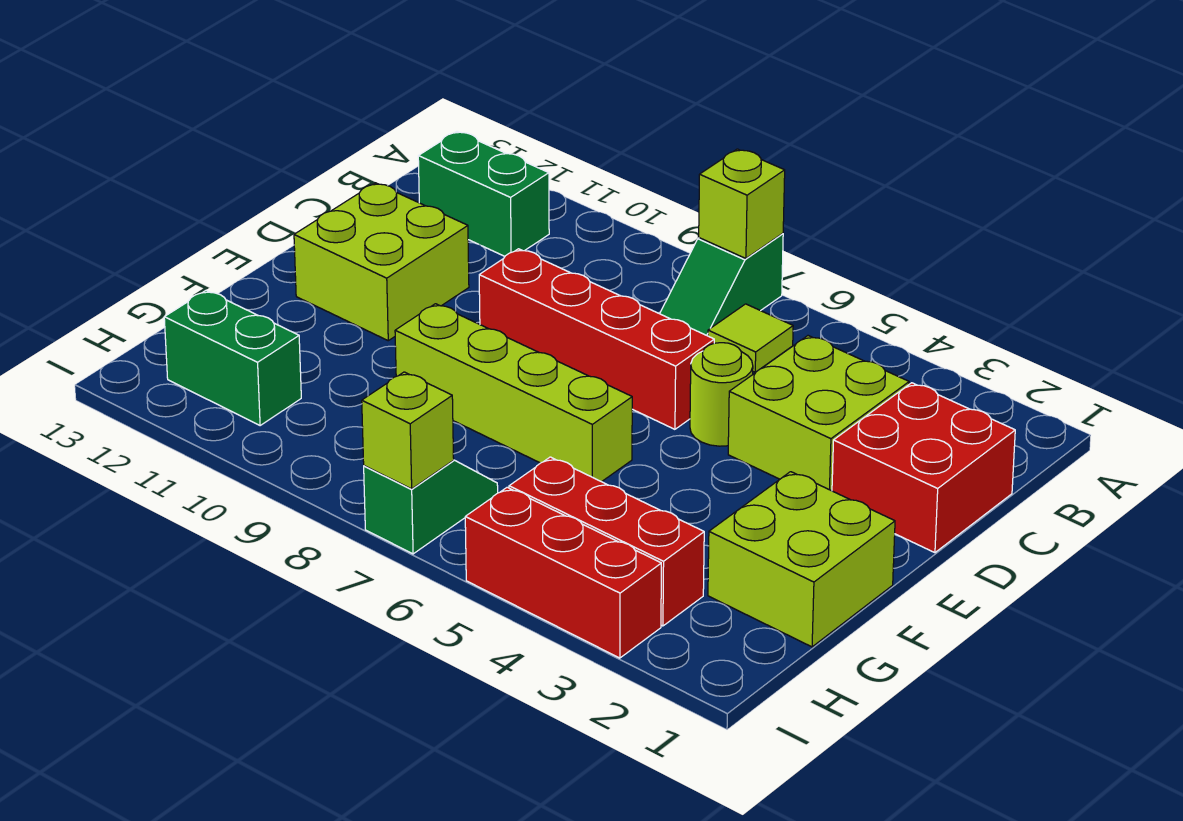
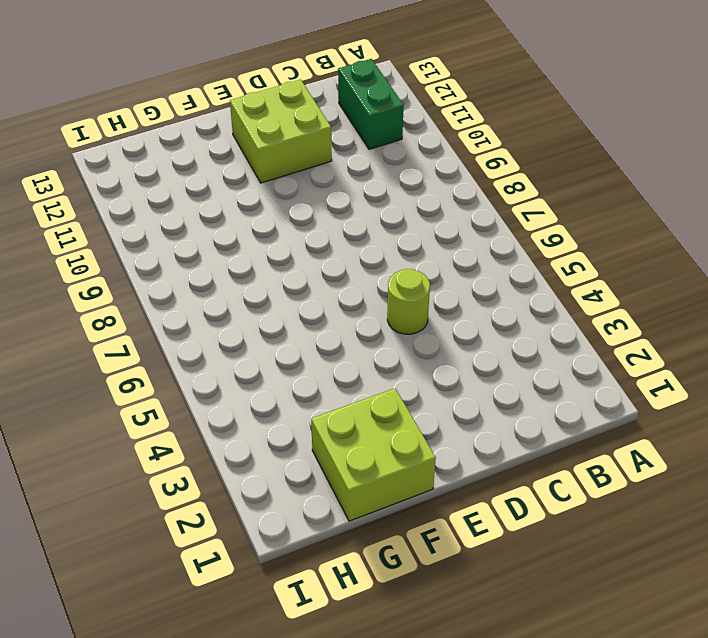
none -> green 1x2 slope [660,233,783,336]
none -> lime 1x1 tile [708,304,793,372]
none -> red 2x2 brick [832,383,1015,553]

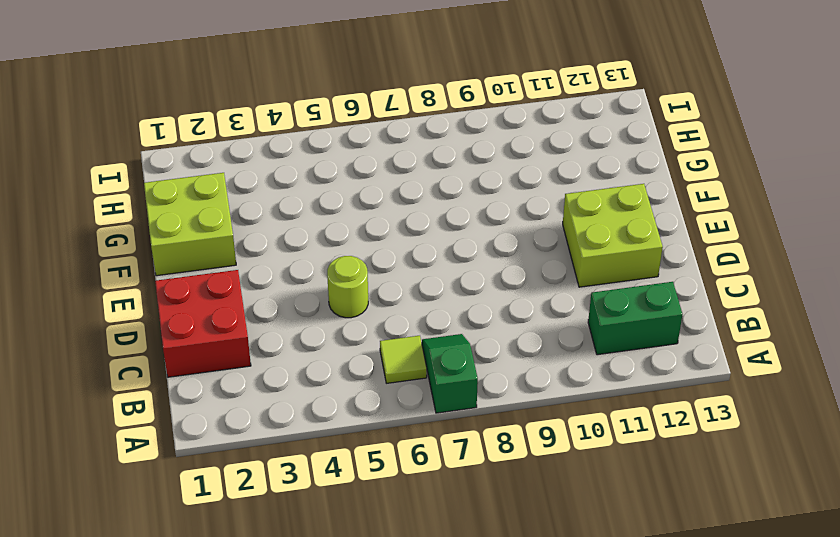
none -> lime 2x2 brick [728,336,909,491]
none -> red 1x4 brick [479,249,714,429]
none -> lime 1x4 brick [395,304,632,482]

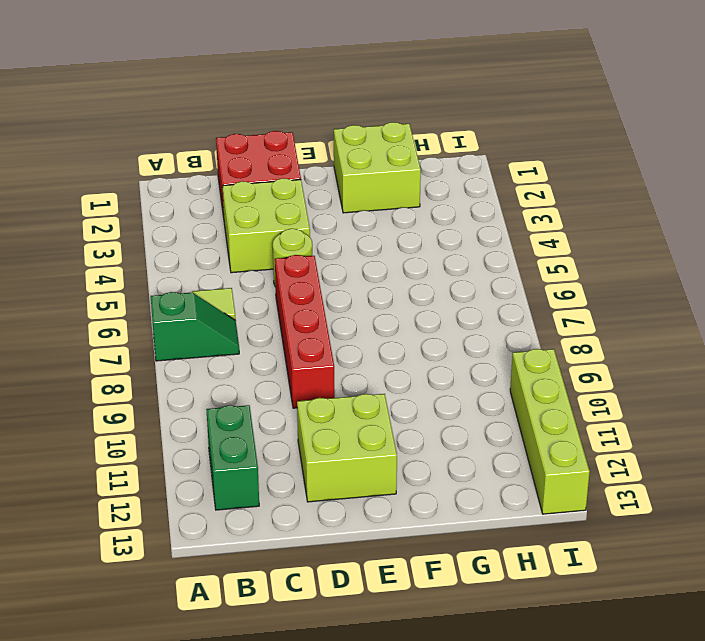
lime 1x4 brick [510,349,590,514] -> lime 1x4 brick moved to [395,304,632,482]
none -> red 1x3 brick [509,457,704,626]
none -> green 1x2 slope [364,460,498,554]
none -> green 1x2 brick [164,290,301,426]

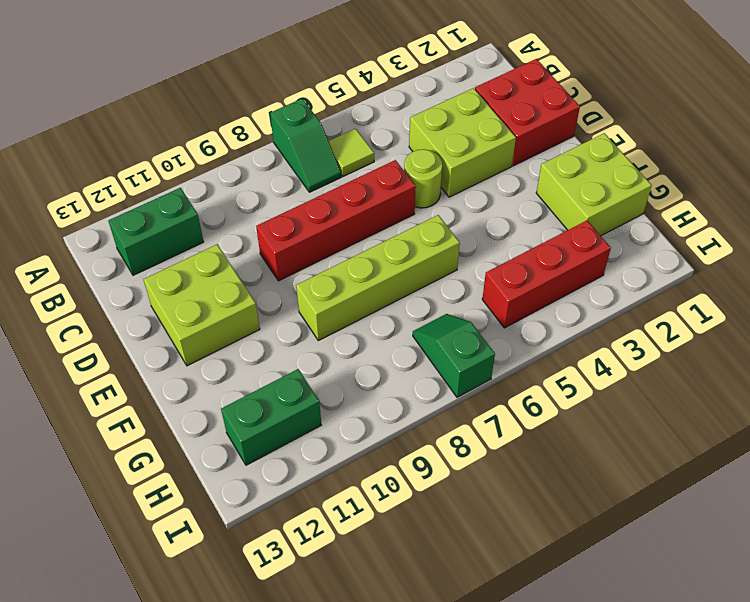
none -> red 1x3 brick [465,487,661,658]
none -> lime 1x1 brick [699,149,785,259]
none -> lime 1x1 brick [362,372,454,489]

